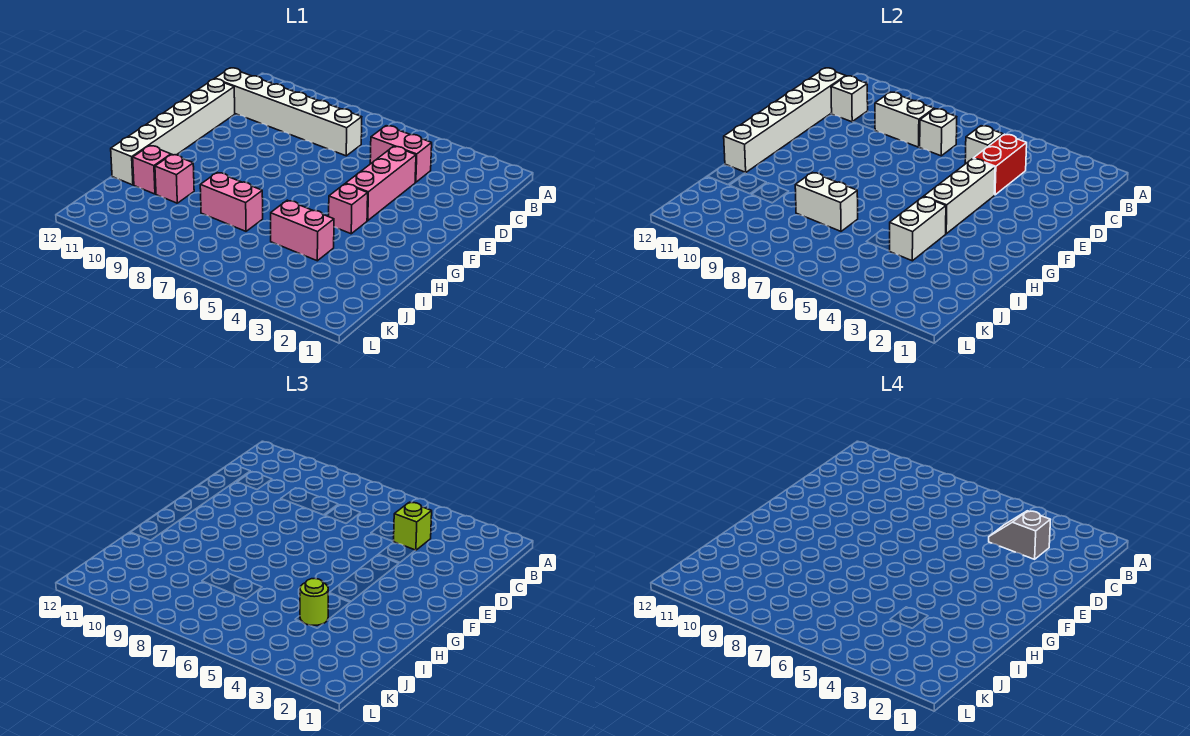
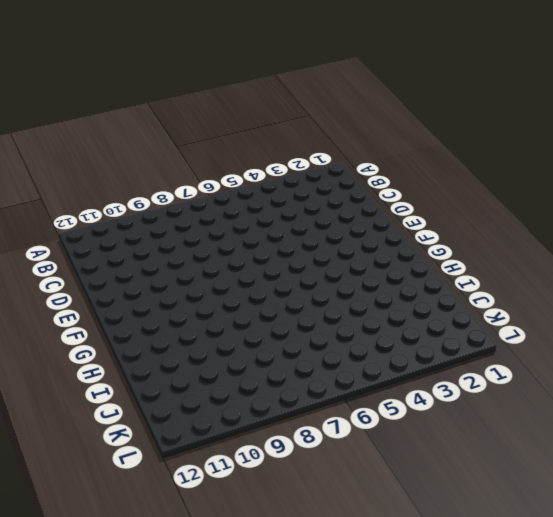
none -> pink 1x2 brick [370,126,432,182]
none -> white 1x6 brick [215,68,362,156]
none -> pink 1x3 brick [346,146,416,221]

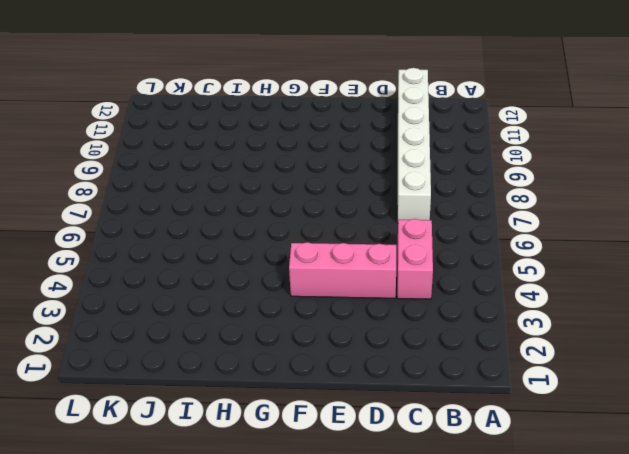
none -> white 1x6 brick [111,79,235,185]
none -> pink 1x1 brick [329,184,368,234]
none -> pink 1x2 brick [271,200,334,261]

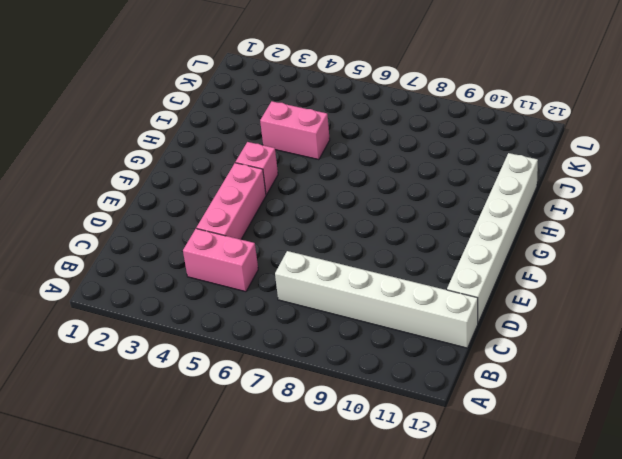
none -> pink 1x2 brick [200,172,263,231]
none -> pink 1x1 brick [155,155,194,203]
none -> pink 1x1 brick [133,146,171,194]

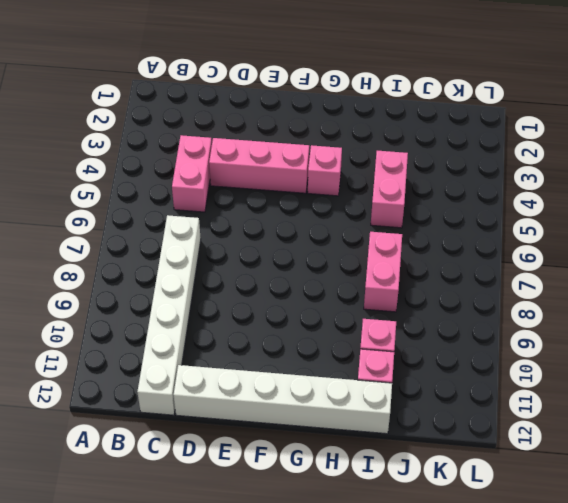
none -> red 1x2 brick [973,134,1027,195]
none -> white 1x1 brick [965,126,1003,164]
none -> white 1x1 brick [920,109,957,156]

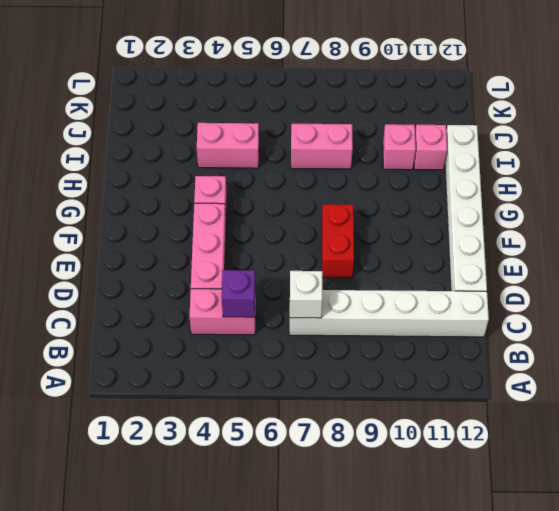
purple 1x1 brick [222,270,255,317] -> white 1x1 brick [965,126,1003,164]
red 1x2 brick [322,204,354,278] -> red 1x2 brick moved to [973,134,1027,195]
none -> white 1x2 brick [875,92,934,147]
none -> white 1x1 brick [831,76,868,122]
none -> white 1x6 brick [724,68,845,173]

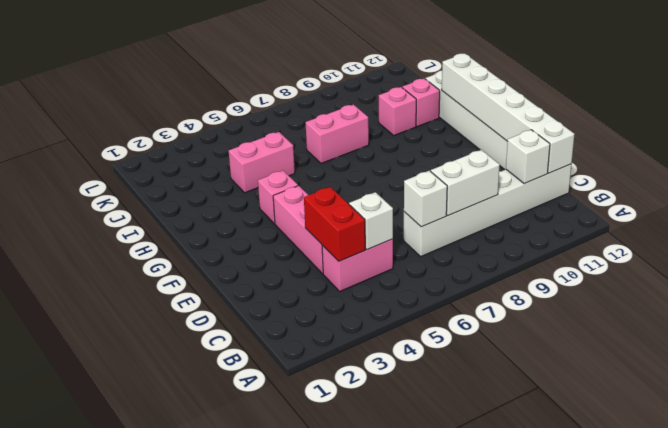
none -> white 1x3 brick [924,159,995,234]
none -> white 1x2 brick [890,197,946,261]
none -> white 1x2 brick [795,172,858,231]

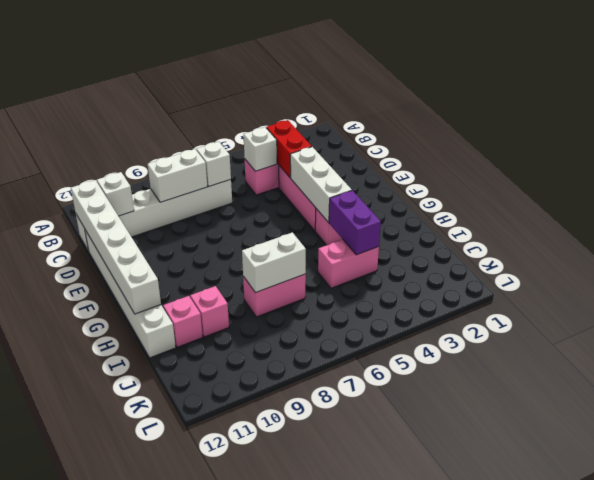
purple 1x2 brick [329,190,381,255] -> white 1x2 brick [890,197,946,261]
none -> lime 1x1 brick [394,502,432,550]
none -> lime 1x1 round brick [300,578,328,625]
none -> grey 1x2 slope [989,511,1050,559]

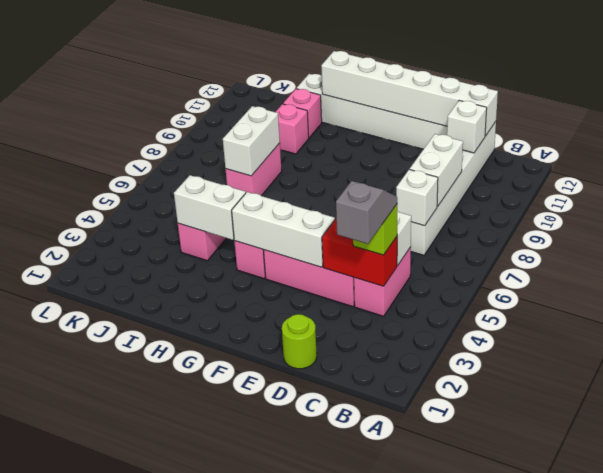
lime 1x1 round brick [282,314,317,369] -> lime 1x1 round brick moved to [300,578,328,625]

